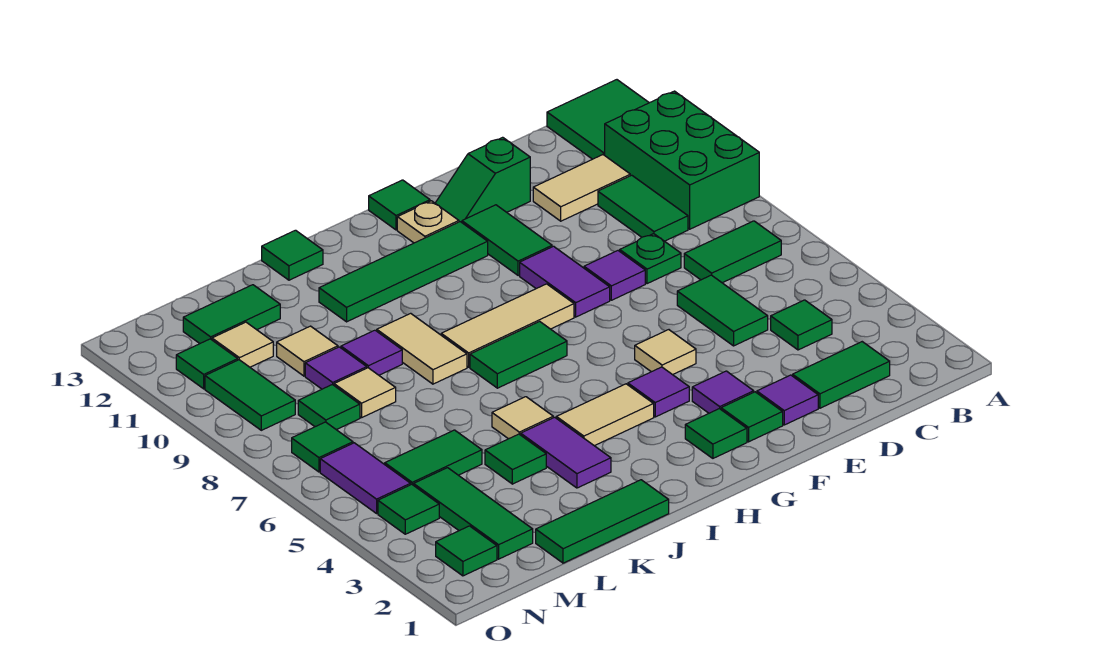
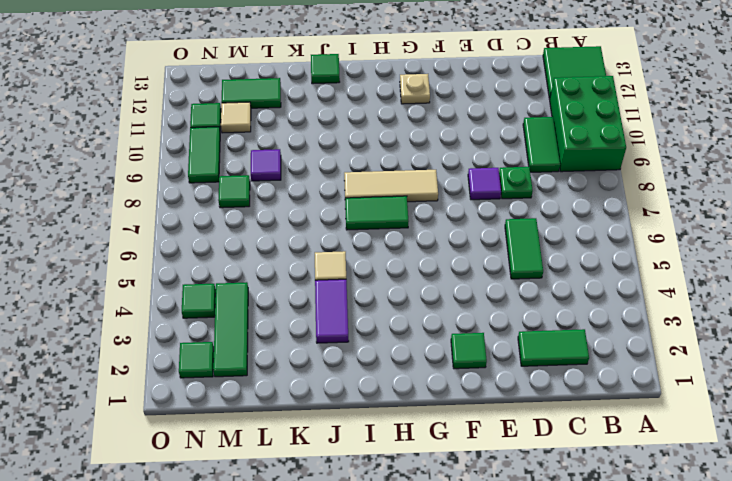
none -> green 1x2 tile [684,221,781,283]
none -> green 1x1 tile [771,300,832,350]
none -> tan 1x2 tile [533,155,630,221]
none -> purple 1x1 tile [757,375,818,425]

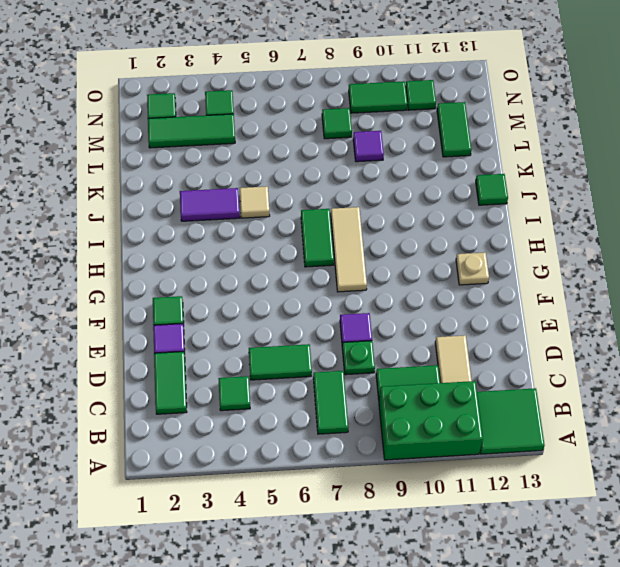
none -> green 1x2 slope [435,137,530,222]
none -> purple 1x1 tile [692,371,754,413]
none -> tan 1x1 tile [635,330,696,375]
none -> purple 1x2 tile [520,246,610,317]

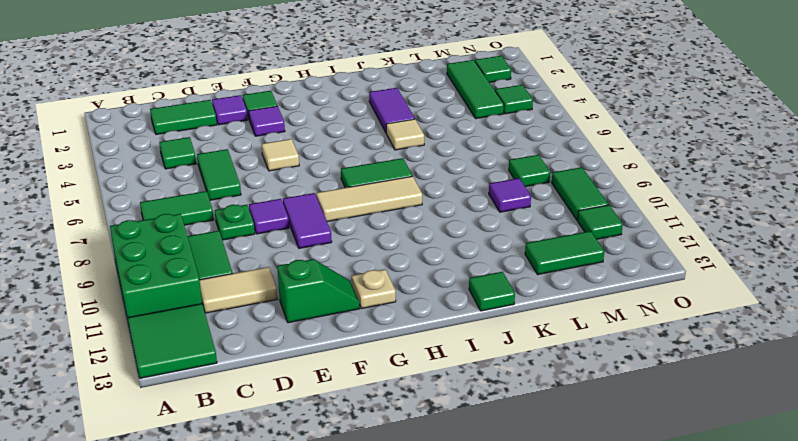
none -> green 1x2 tile [462,205,552,276]
none -> green 1x1 tile [685,409,747,458]
none -> purple 1x1 tile [628,367,689,417]
none -> green 1x4 tile [319,222,488,322]

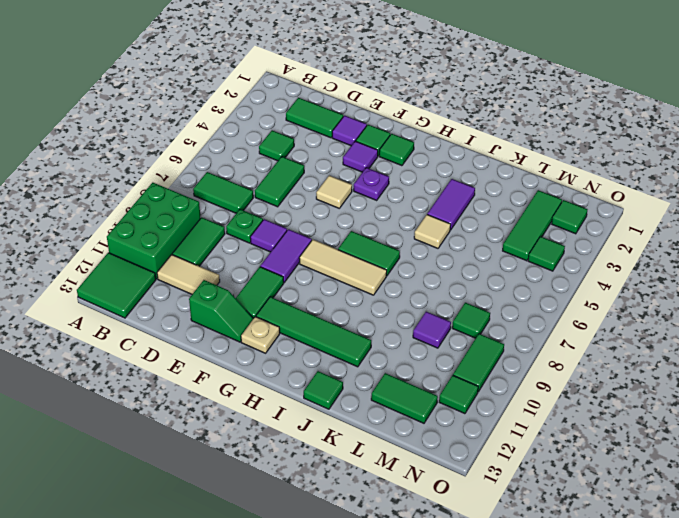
purple 1x1 plate [354,168,389,200] -> purple 1x1 tile [628,367,689,417]
none -> green 1x1 tile [369,180,430,230]
none -> tan 1x2 tile [556,384,654,446]
none -> green 1x3 tile [536,480,669,563]
none -> tan 1x2 tile [377,313,467,384]

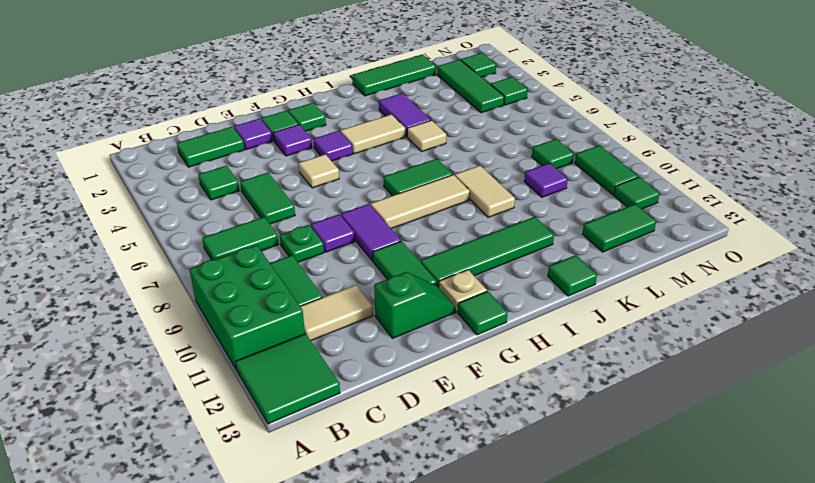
none -> green 1x1 tile [485,434,546,484]
none -> purple 1x1 tile [341,330,402,375]
none -> green 1x2 tile [385,430,482,485]
none -> tan 1x1 tile [334,368,396,418]

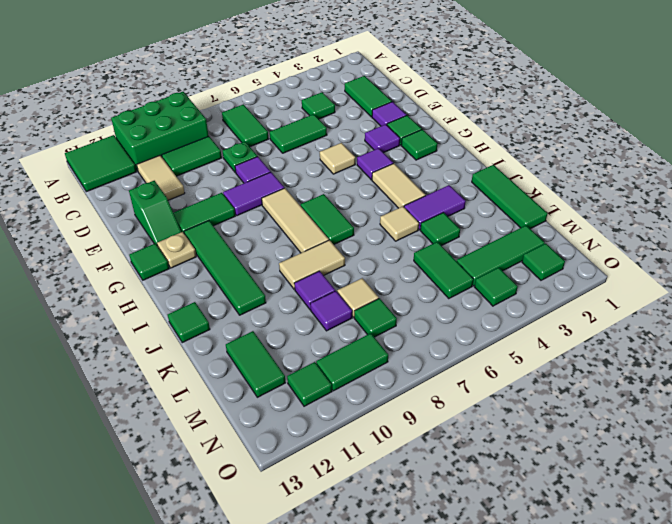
none -> tan 1x1 tile [277,326,338,376]
none -> tan 1x1 tile [212,322,273,367]
none -> purple 1x2 tile [320,443,411,513]
none -> green 1x1 tile [292,422,353,472]

